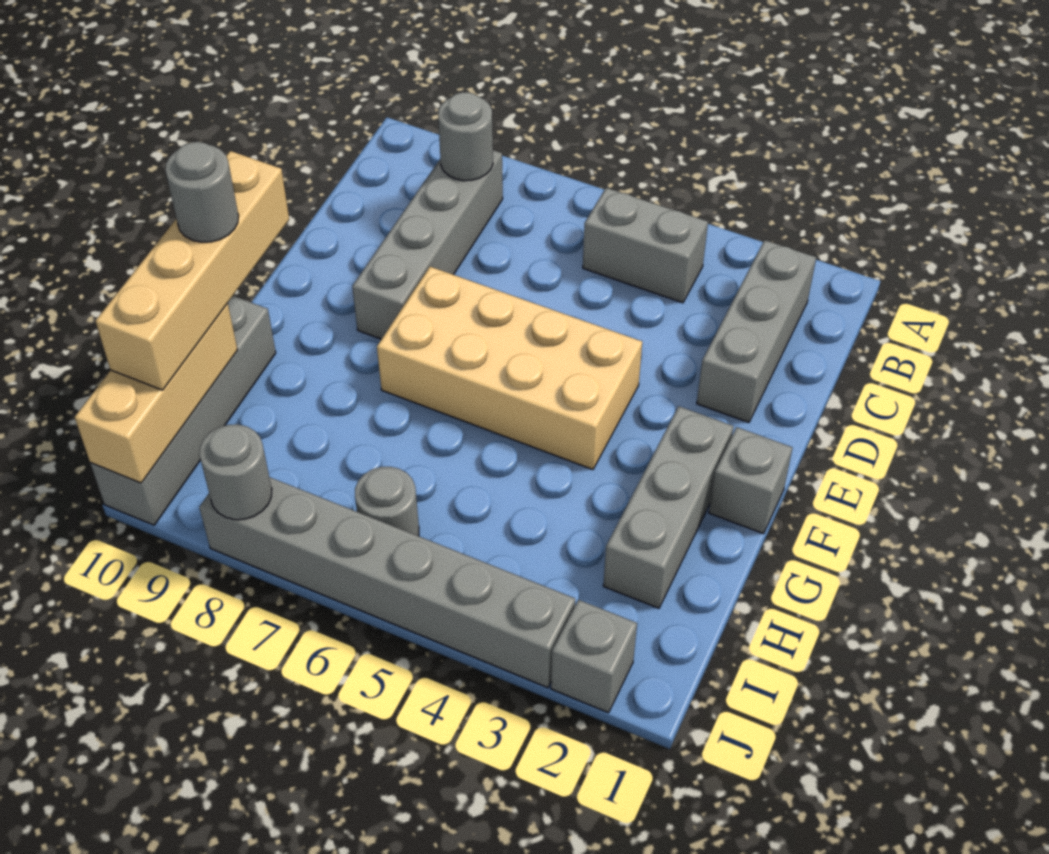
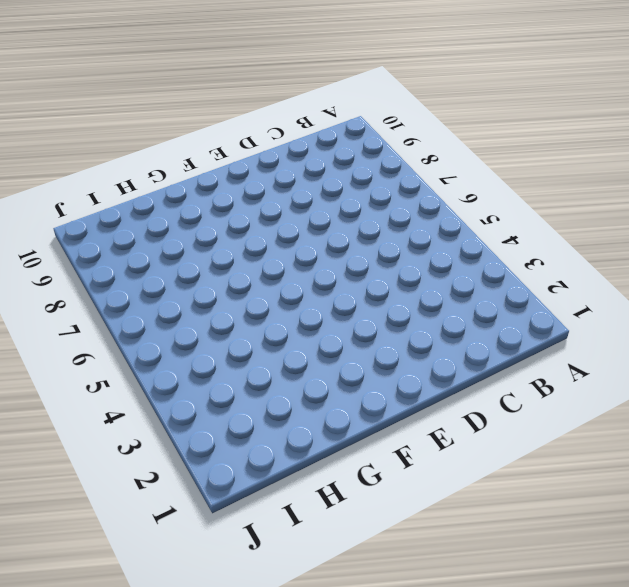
none -> grey 1x3 brick [697,240,816,423]
none -> grey 1x2 brick [583,188,708,303]
none -> grey 1x4 brick [352,150,503,339]

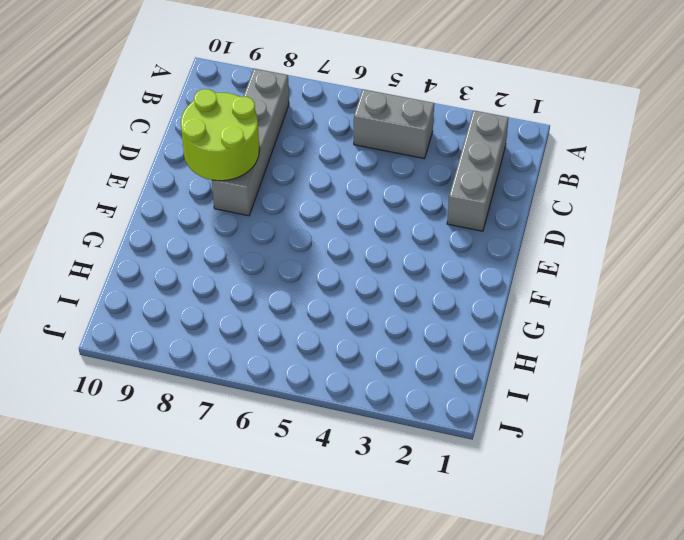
lime 2x2 round brick [181,89,259,181] -> none
none -> tan 2x4 brick [377,267,642,470]
none -> grey 1x1 brick [709,427,793,534]
none -> grey 1x3 brick [603,406,734,608]

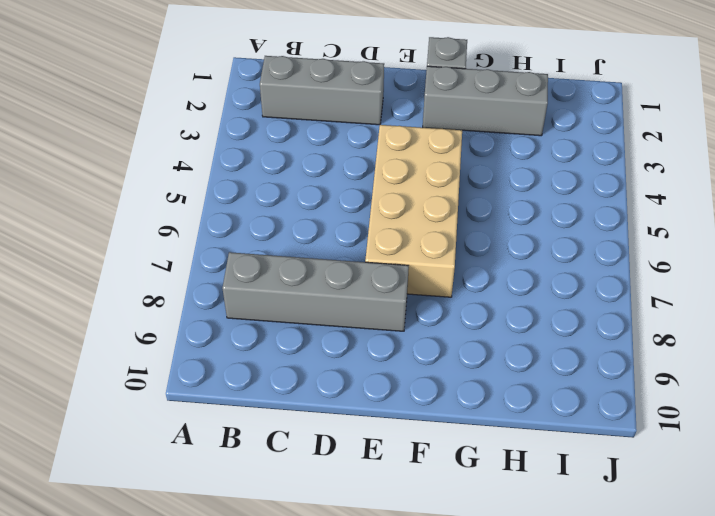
none -> grey 1x2 brick [583,188,708,303]
none -> grey 1x4 brick [90,296,276,525]
none -> grey 1x1 round brick [355,467,419,536]

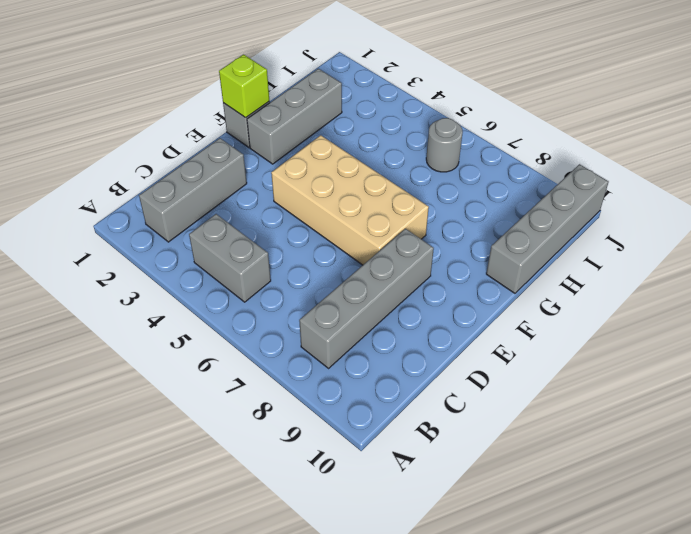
lime 1x1 brick [219,55,269,118] -> none
none -> grey 1x1 brick [551,600,637,713]
none -> grey 1x6 brick [199,477,575,688]
none -> grey 1x1 round brick [438,92,493,181]

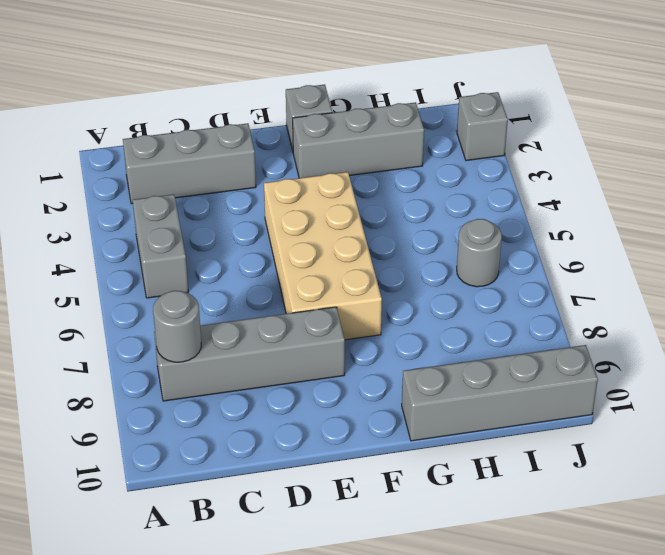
none -> grey 1x6 brick [199,477,575,688]
none -> tan 1x3 brick [75,303,237,483]
none -> grey 1x1 round brick [199,424,272,520]

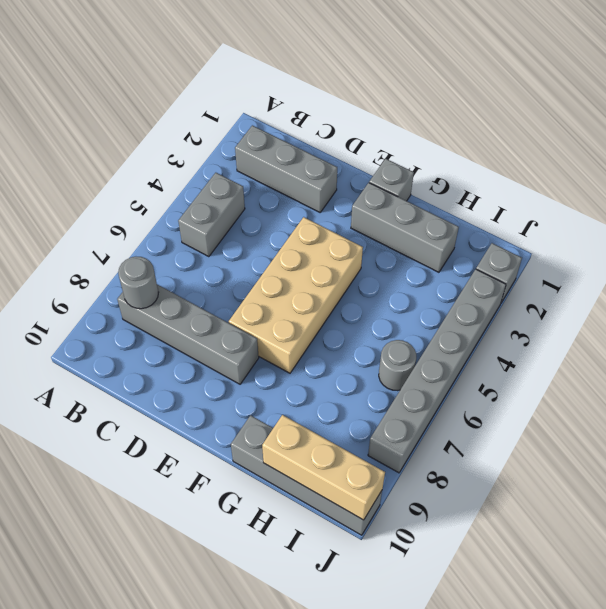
none -> grey 1x1 round brick [199,424,272,520]
none -> tan 1x4 brick [95,151,289,390]
none -> grey 1x1 round brick [165,142,239,242]

